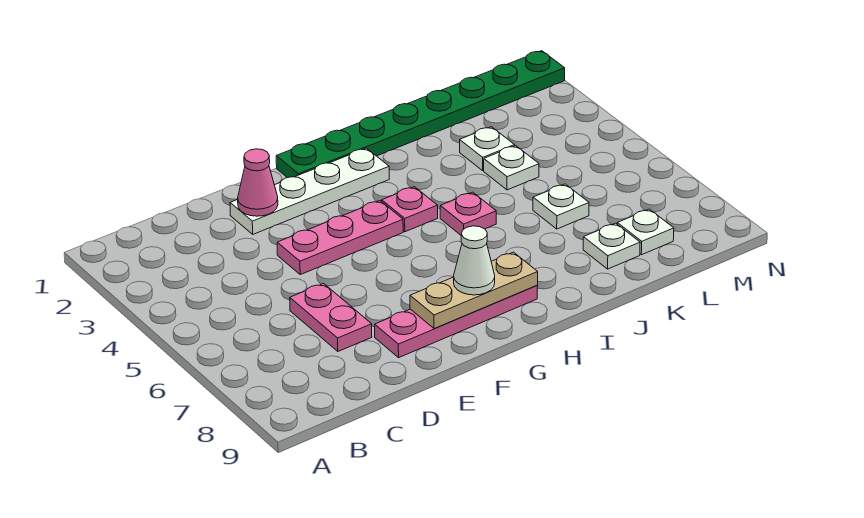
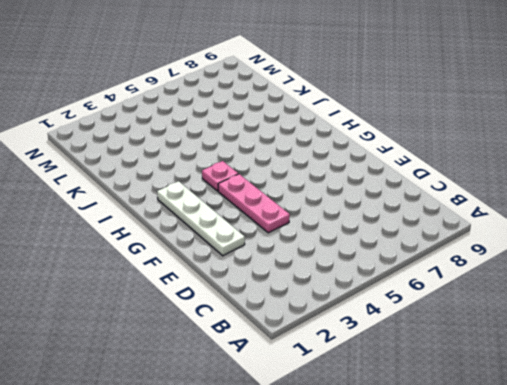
none -> pink 1x2 plate [290,284,372,351]
none -> pink 1x4 plate [375,286,538,358]
none -> green 1x8 plate [276,51,565,178]

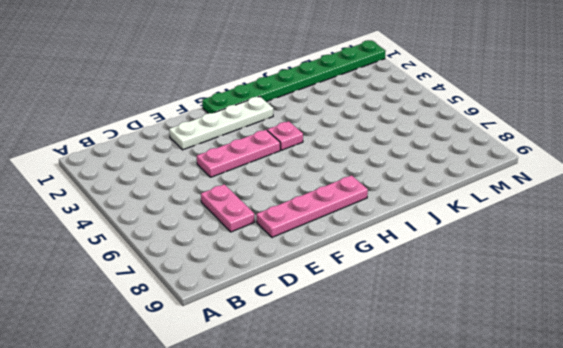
none -> pink 1x1 plate [440,192,496,235]
none -> white 1x1 plate [460,127,515,170]
none -> white 1x1 plate [484,146,539,190]

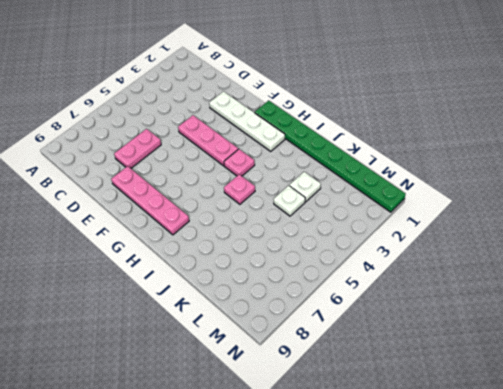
none -> white 1x1 plate [533,184,589,229]
none -> white 1x1 plate [583,223,640,269]
none -> white 1x1 plate [617,209,674,255]

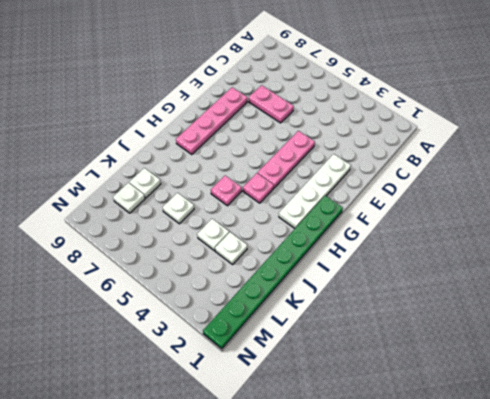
none -> pink 1x1 cone [238,149,278,216]
none -> tan 1x3 plate [410,252,538,329]
none -> white 1x1 cone [454,226,495,295]

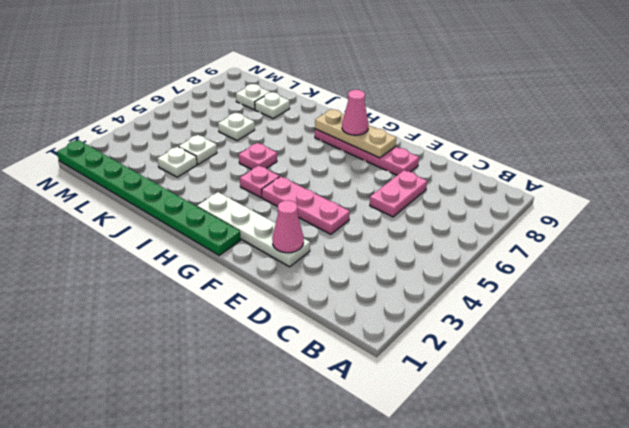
pink 1x1 cone [342,90,369,135] -> white 1x1 cone [454,226,495,295]

